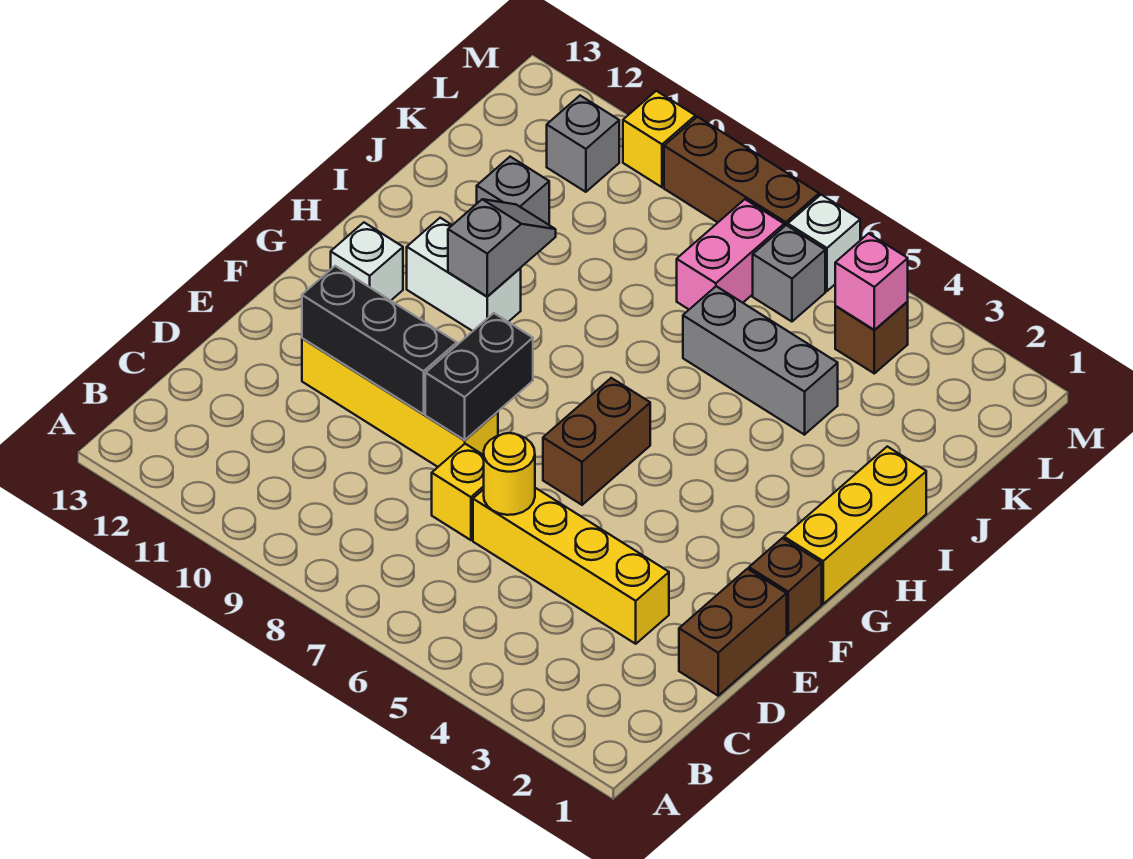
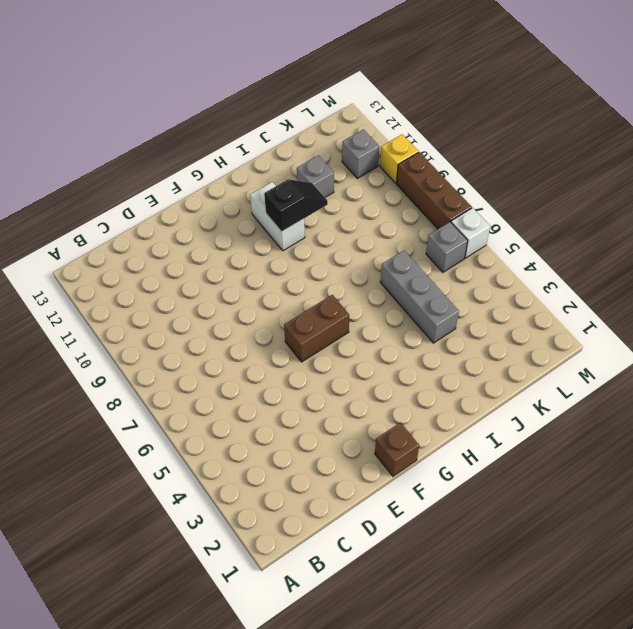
black 1x2 slope [264,179,328,232] -> grey 1x2 slope [448,199,556,297]
none -> brown 1x2 brick [679,569,787,696]
none -> yellow 1x4 brick [473,488,669,644]
none -> yellow 1x1 brick [432,444,484,540]

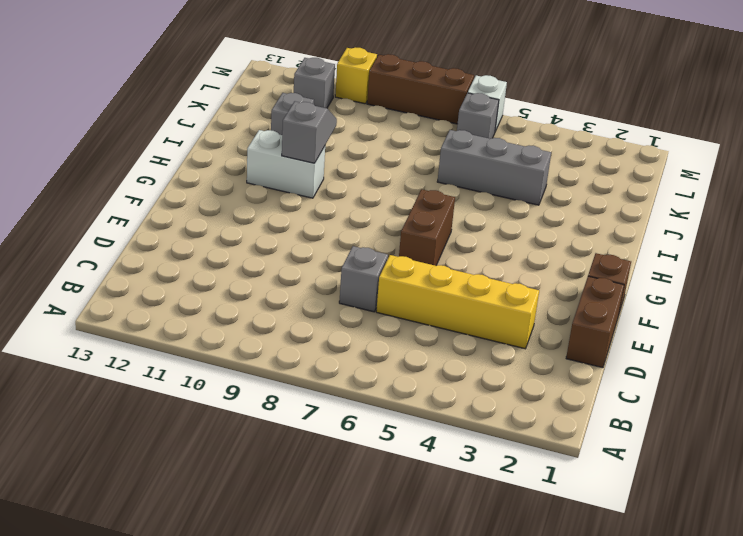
grey 1x1 brick [339,246,388,312] -> yellow 1x1 brick [432,444,484,540]
none -> yellow 1x4 brick [302,338,498,467]
none -> yellow 1x3 brick [784,446,926,604]
none -> white 1x1 brick [331,223,403,300]

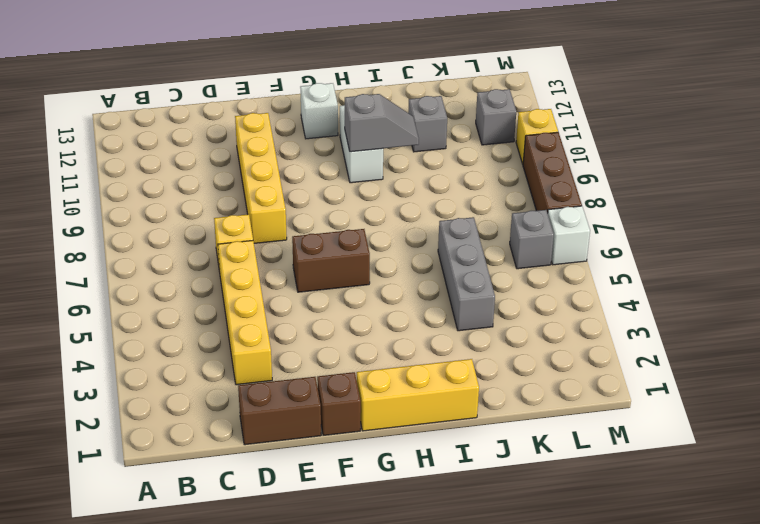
none -> pink 1x2 brick [677,199,784,309]
none -> brown 1x1 brick [835,302,908,373]
none -> yellow 1x1 round brick [484,433,535,515]

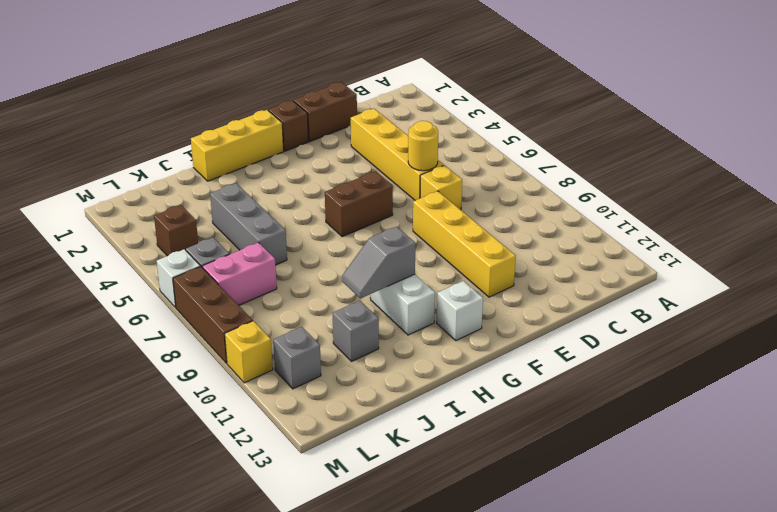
none -> black 1x2 brick [425,313,533,440]
none -> black 1x3 brick [302,266,457,414]
none -> pink 1x1 brick [835,234,908,330]

